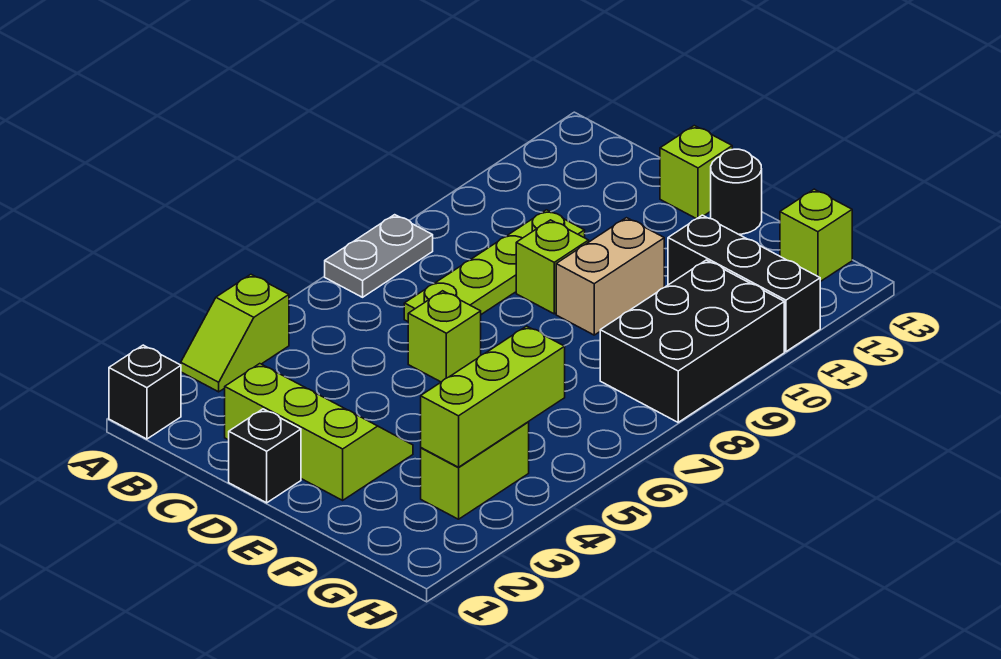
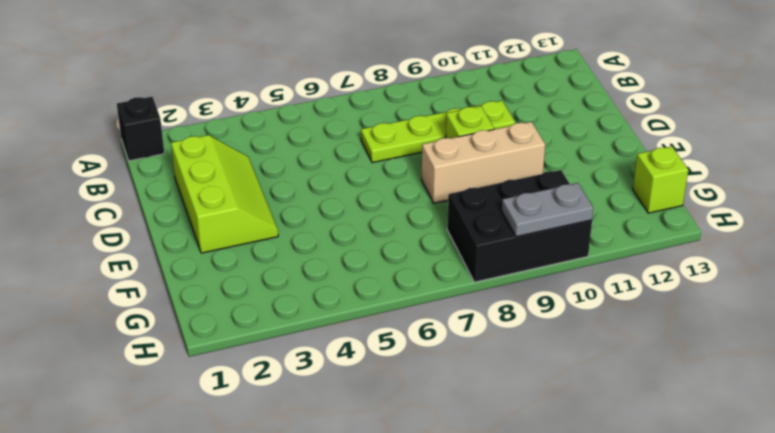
tan 1x3 brick [422,122,545,203] -> tan 1x2 brick [556,218,664,335]
grey 1x2 plate [502,183,594,237] -> grey 1x2 plate moved to [325,215,433,297]
none -> lime 1x2 slope [181,274,289,392]
none -> black 1x1 brick [229,409,301,503]
none -> lime 1x1 brick [408,291,481,382]

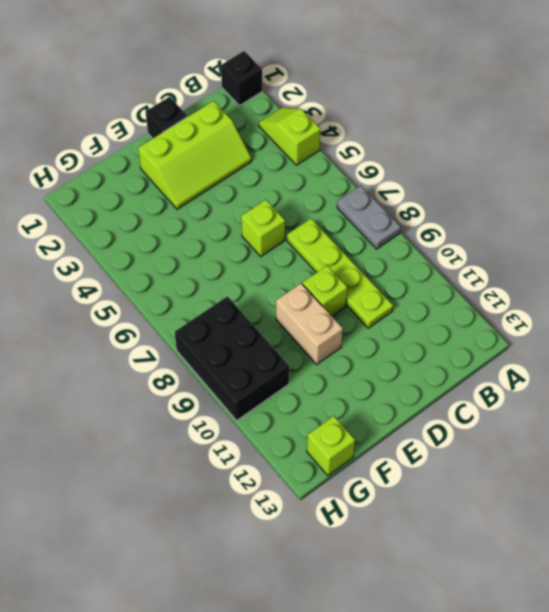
none -> lime 1x1 brick [660,126,732,219]
none -> black 1x1 round brick [711,149,762,234]
none -> black 1x3 brick [668,215,820,352]

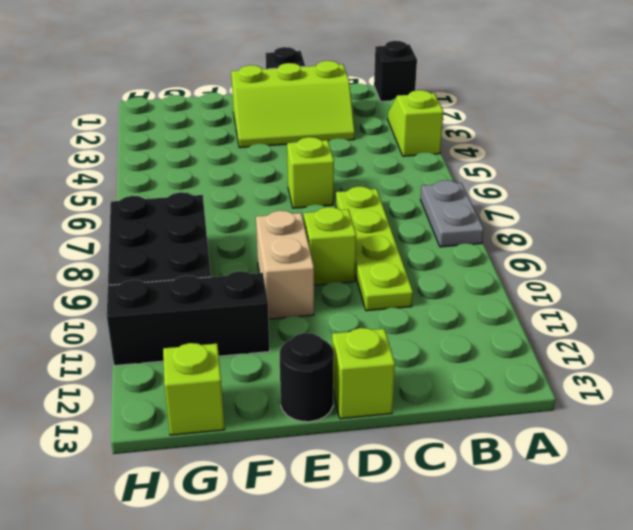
none -> lime 1x2 brick [421,422,529,519]
none -> lime 1x3 brick [421,326,565,467]

